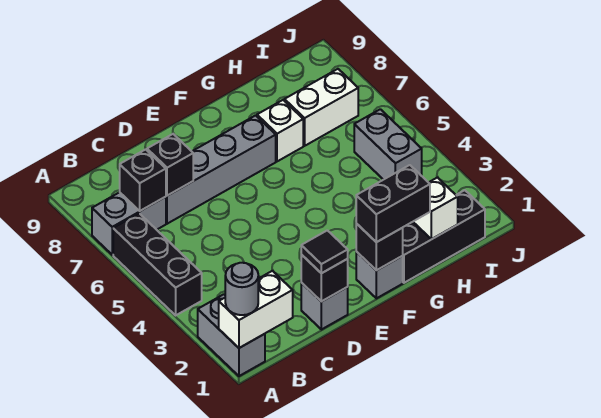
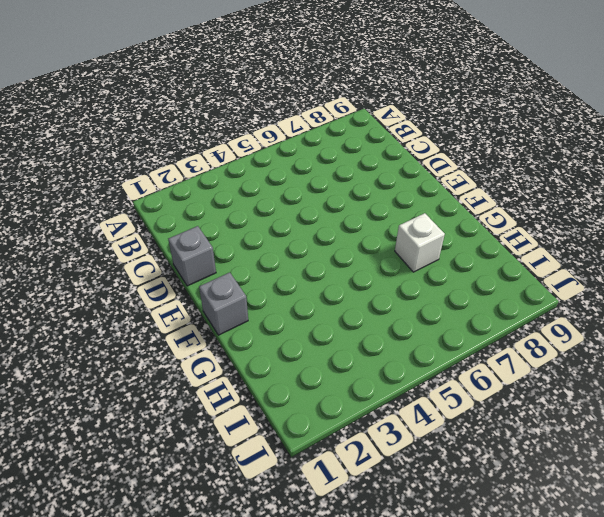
none -> grey 1x2 brick [198,294,265,376]
none -> black 1x3 brick [113,213,202,315]
none -> grey 1x2 brick [92,192,166,255]

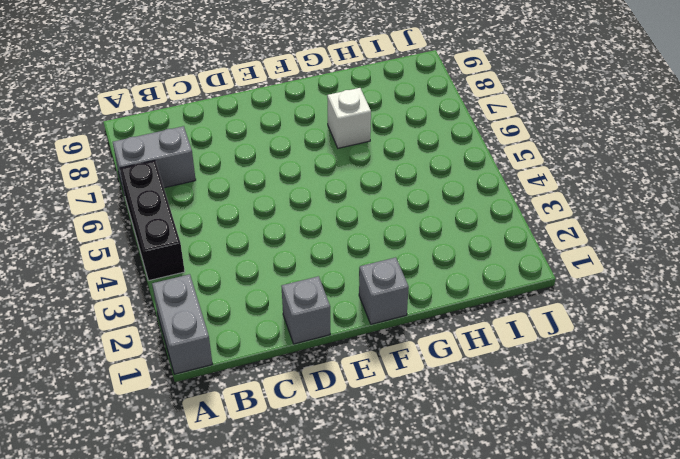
none -> grey 1x4 brick [166,115,276,224]
none -> black 1x3 brick [403,190,485,283]
none -> white 1x2 brick [284,69,358,146]

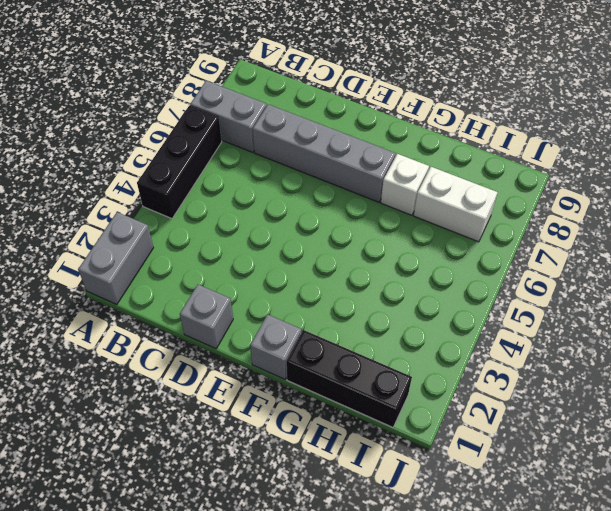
none -> grey 1x2 brick [354,109,422,180]
none -> white 1x2 brick [219,271,293,348]
none -> black 1x1 brick [120,149,166,211]

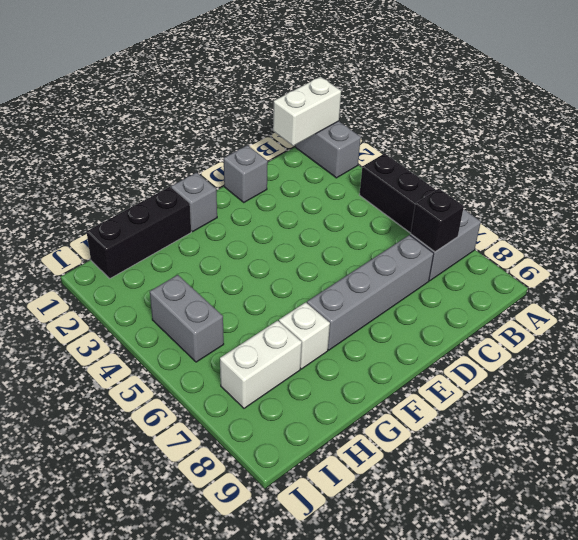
none -> black 1x1 brick [147,134,193,196]
none -> black 1x1 brick [301,255,348,302]
none -> black 1x1 brick [356,224,403,270]

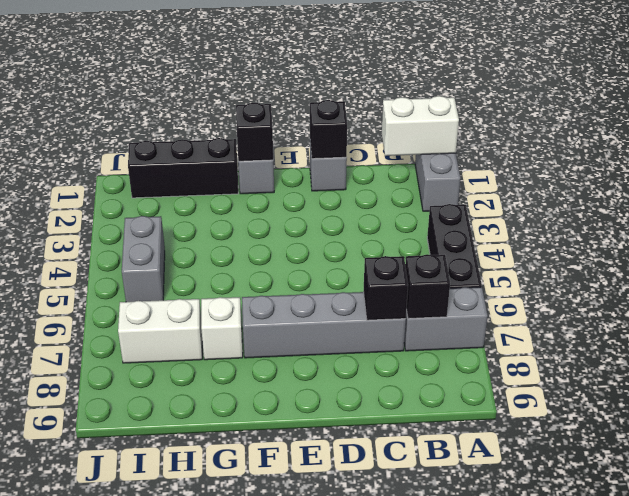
none -> white 1x1 brick [413,178,458,239]
none -> grey 1x1 round brick [225,263,258,315]
none -> black 1x1 tile [301,230,348,273]

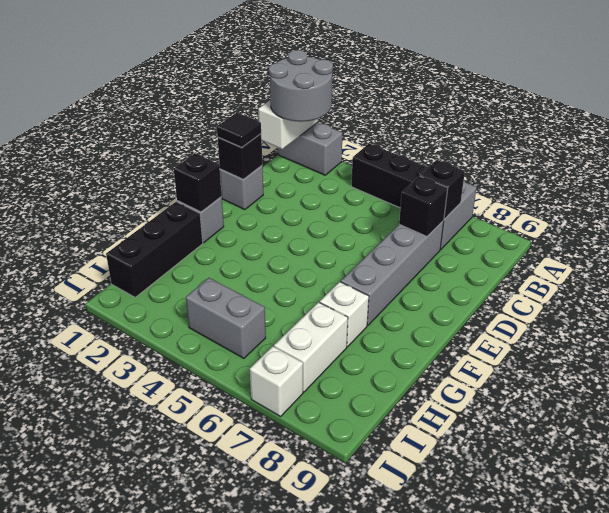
grey 2x2 round brick [269,50,333,122] -> grey 1x1 round brick [225,263,258,315]
white 1x1 brick [250,346,303,417] -> white 1x1 brick moved to [413,178,458,239]
none -> black 1x2 brick [356,165,430,242]

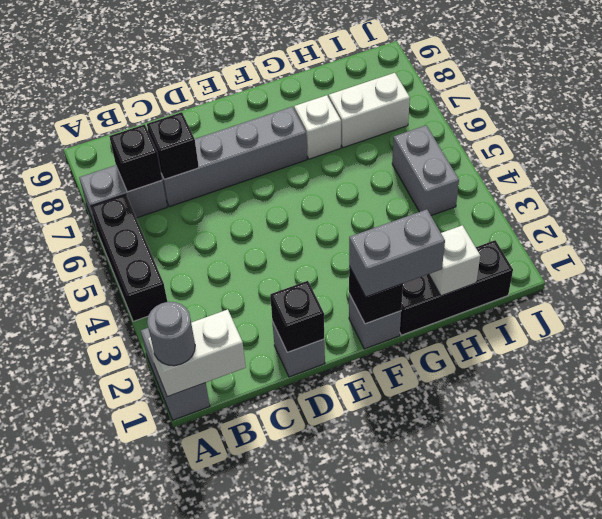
grey 1x2 brick [349,209,445,297] -> black 1x2 brick [356,165,430,242]
none -> black 1x1 tile [301,230,348,273]

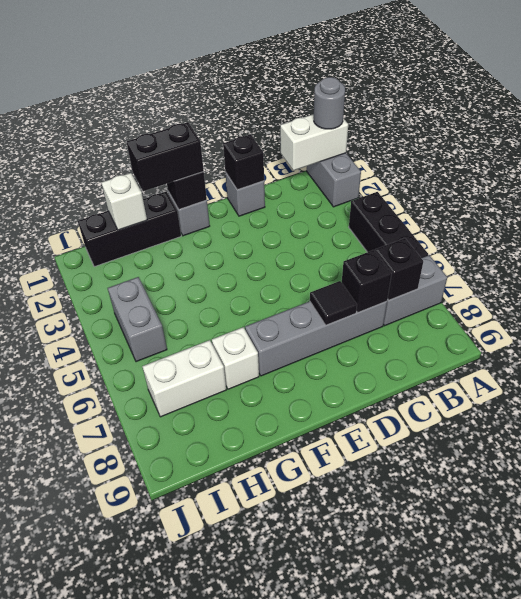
black 1x1 tile [310,281,357,325] -> black 1x1 tile moved to [301,230,348,273]

